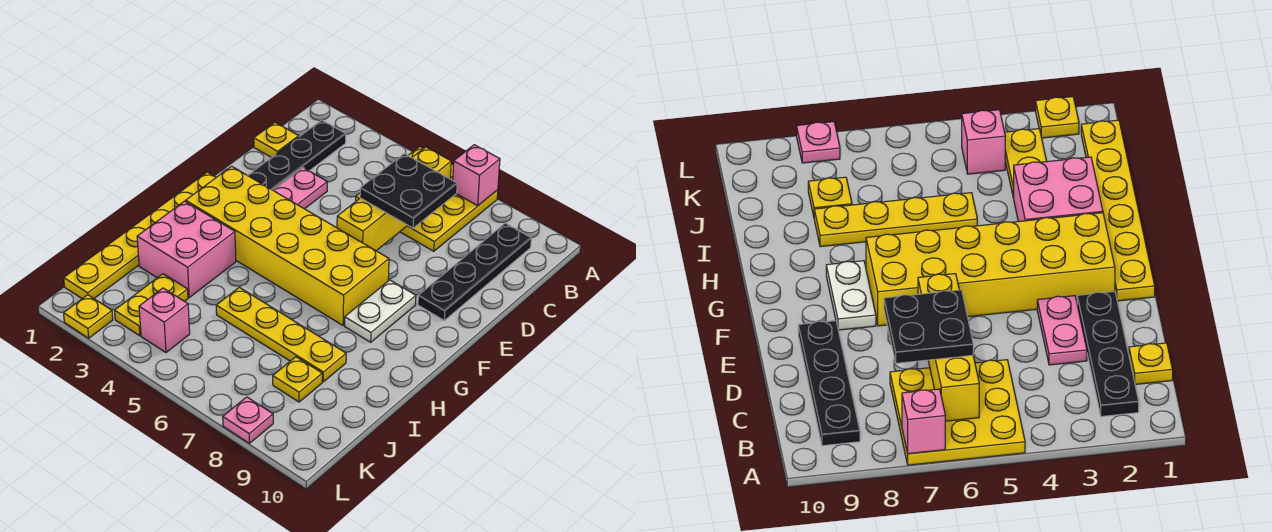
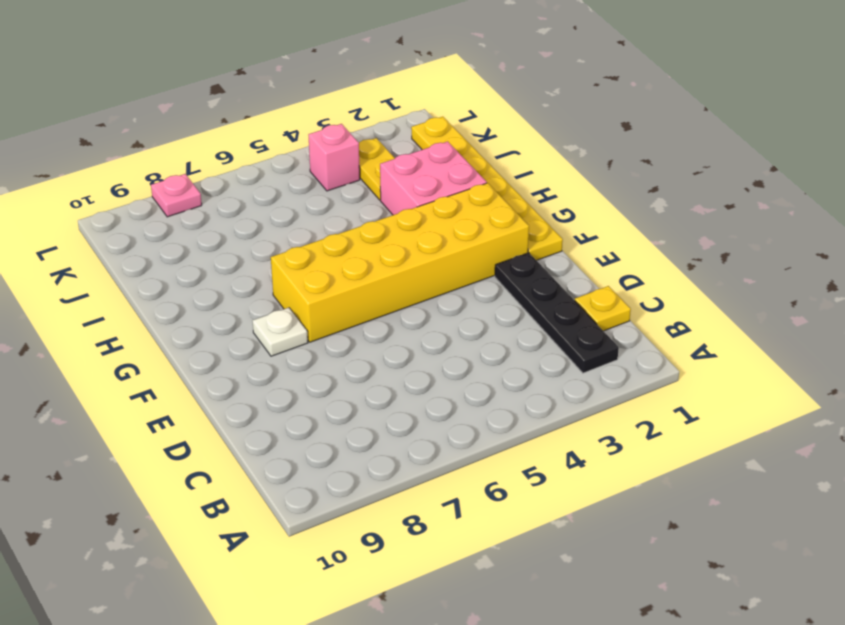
white 1x1 plate [253,308,308,356] -> white 1x2 plate [345,280,416,342]
none -> yellow 3x3 plate [356,147,498,251]
none -> black 1x4 plate [418,223,531,320]
none -> pink 1x2 plate [273,168,327,209]

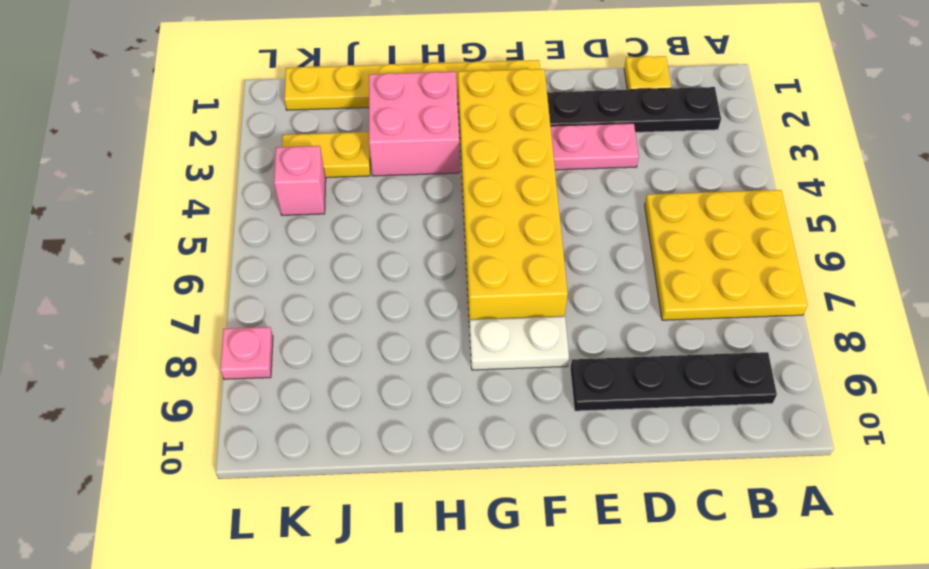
none -> yellow 1x4 plate [216,287,346,382]
none -> yellow 1x1 plate [273,357,322,402]
none -> yellow 1x1 plate [64,295,113,338]

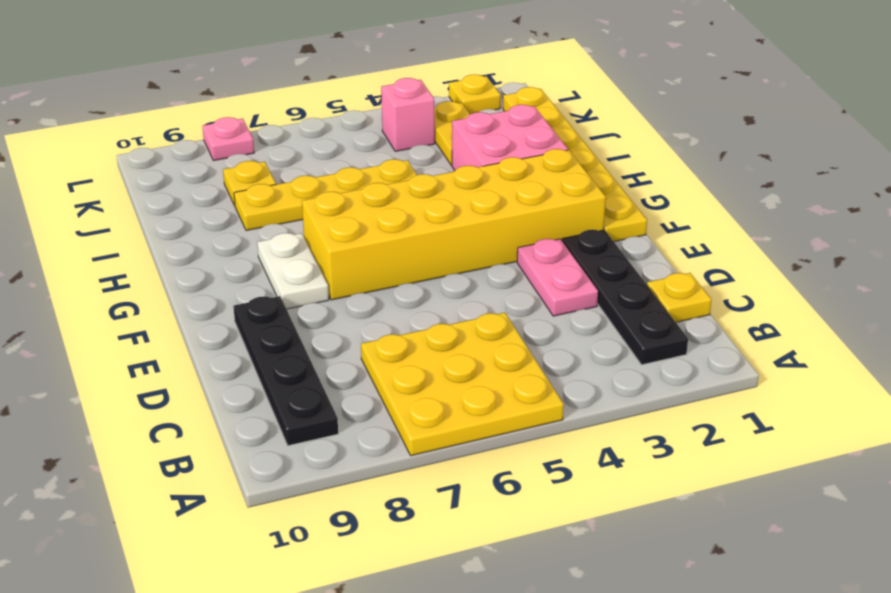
none -> pink 1x1 brick [453,145,500,206]
none -> yellow 1x4 brick [337,147,451,251]
none -> black 2x2 plate [360,154,457,228]

